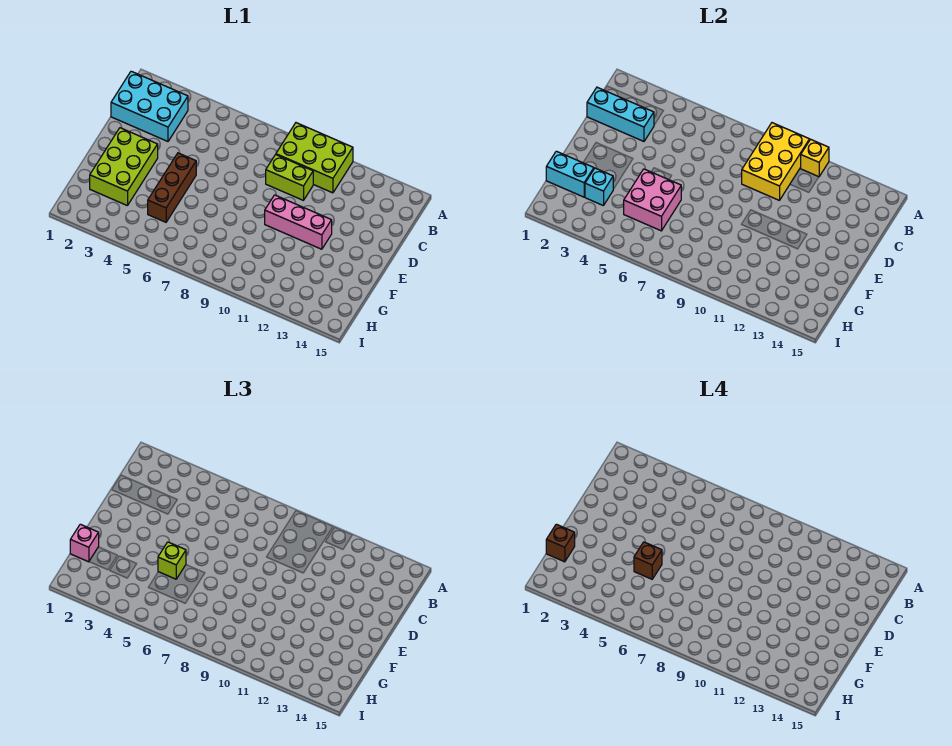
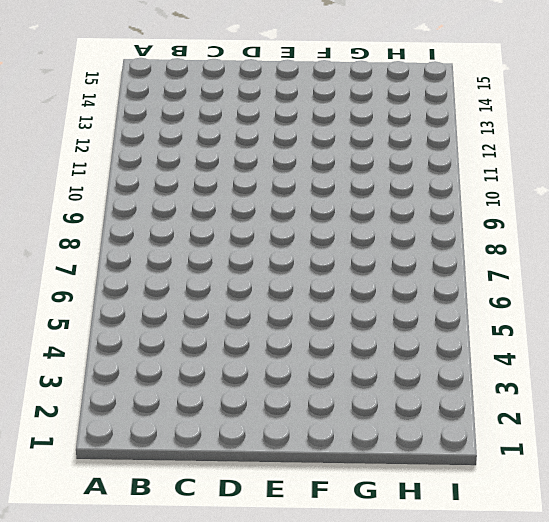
none -> lime 2x3 brick [276,123,353,193]
none -> cyan 2x3 brick [111,71,188,141]
none -> lime 1x2 brick [266,155,313,200]

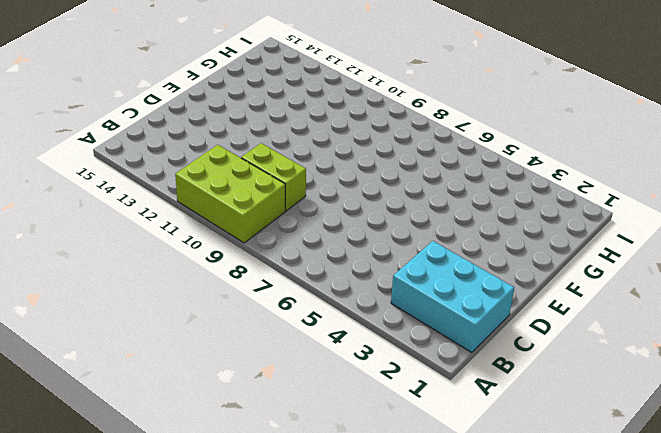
none -> lime 2x3 brick [90,128,158,206]
none -> brown 1x3 brick [148,153,196,222]
none -> pink 1x3 brick [265,195,332,249]

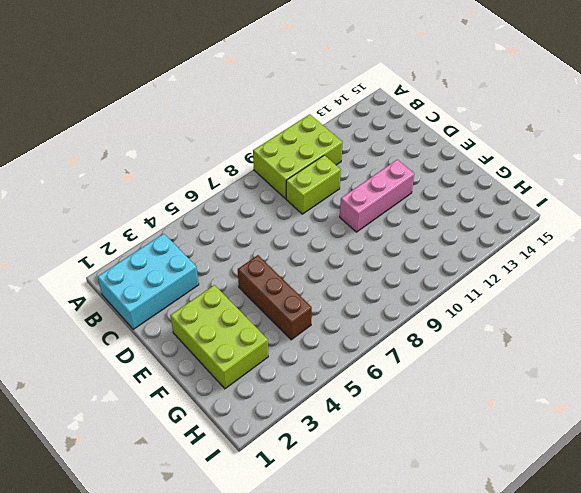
none -> yellow 2x3 brick [742,123,810,200]
none -> yellow 1x1 brick [801,139,829,177]
none -> cyan 1x3 brick [587,87,654,141]

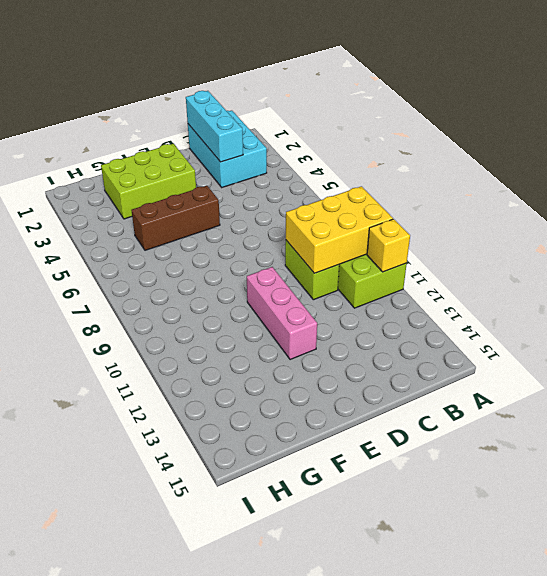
none -> pink 2x2 brick [624,169,681,231]
none -> cyan 1x2 brick [546,151,594,197]
none -> cyan 1x1 brick [585,168,613,206]

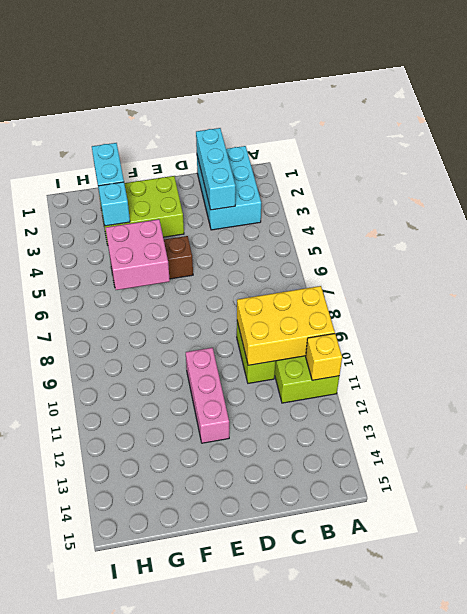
none -> lime 1x1 brick [158,542,186,579]
none -> pink 1x1 brick [70,524,99,562]
none -> brown 1x1 brick [634,542,662,579]

